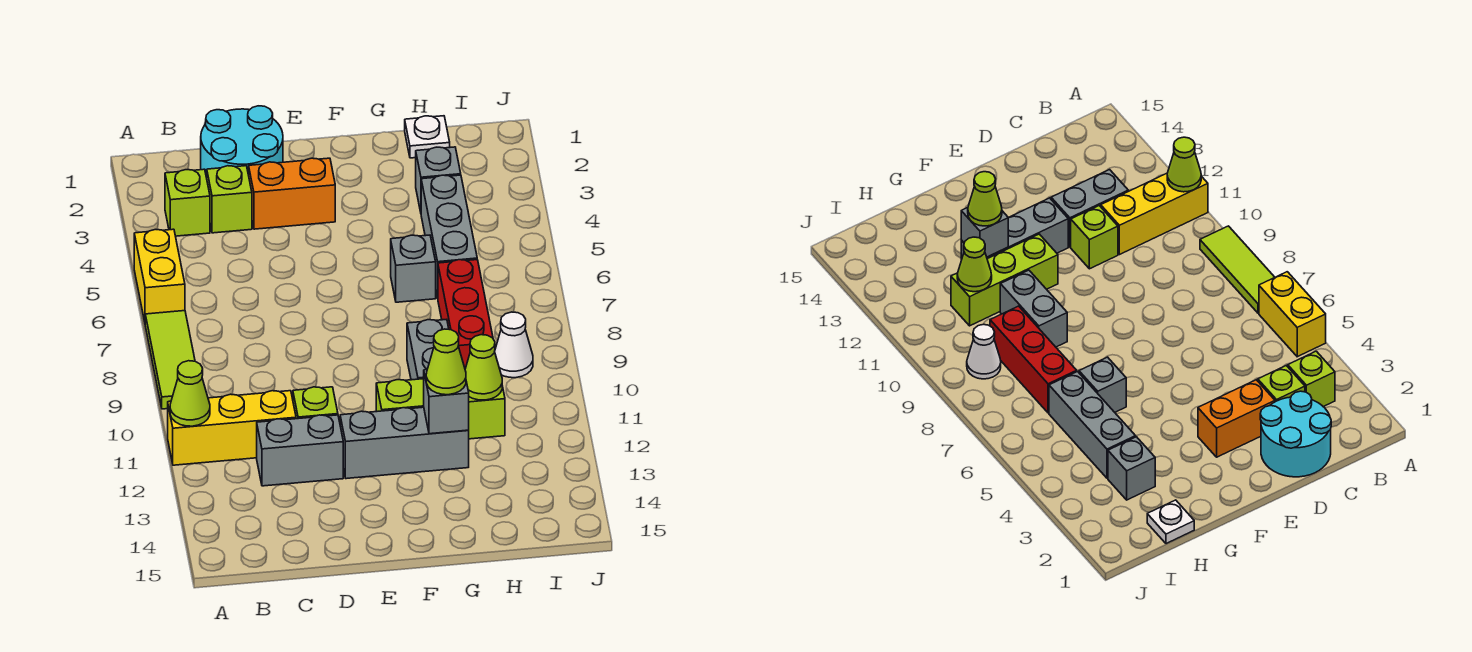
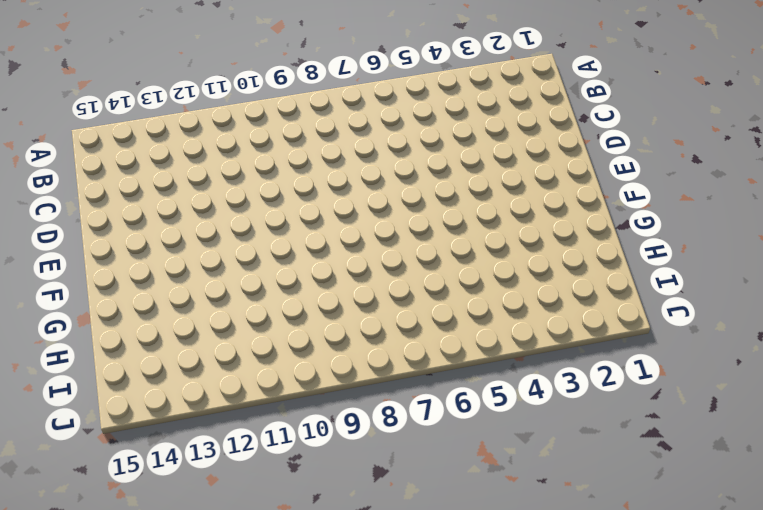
none -> yellow 1x2 brick [134,229,185,322]
none -> lime 1x3 tile [145,311,195,409]
none -> yellow 1x3 brick [168,391,296,465]

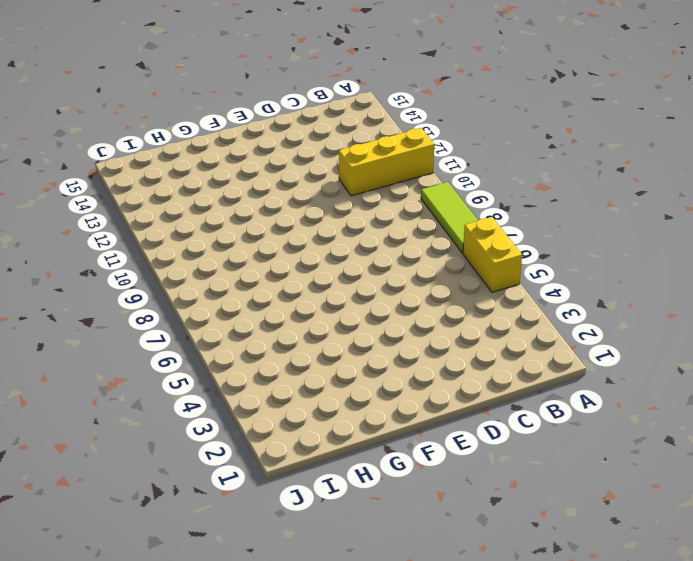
none -> lime 1x1 brick [165,169,210,236]
none -> cyan 2x2 round brick [201,106,283,178]
none -> lime 1x1 brick [207,166,252,233]

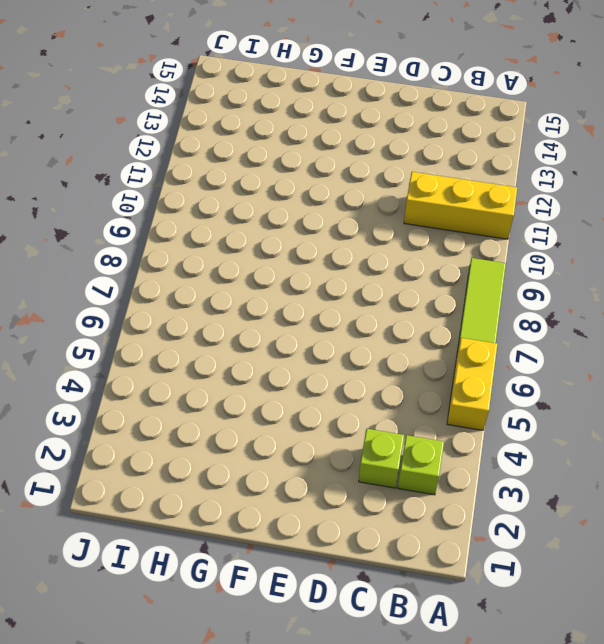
none -> cyan 2x2 round brick [201,106,283,178]
none -> grey 1x2 brick [257,415,343,486]
none -> orange 1x2 brick [249,158,335,229]

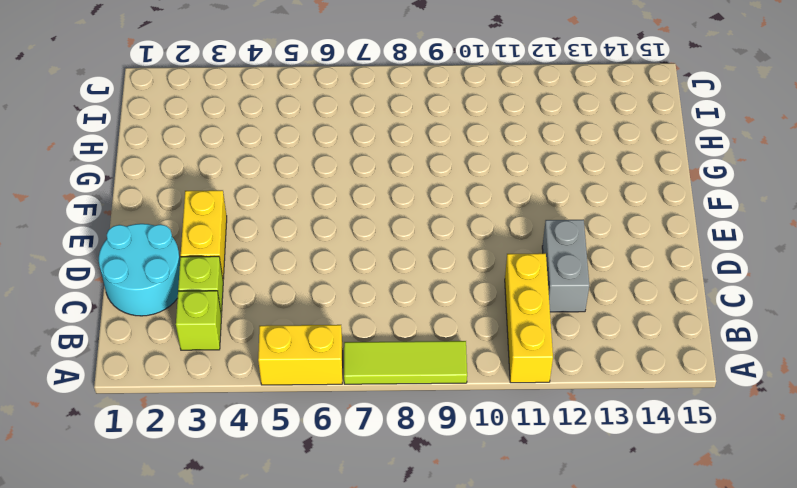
yellow 1x2 brick [181,190,227,279] -> orange 1x2 brick [249,158,335,229]
none -> lime 1x1 brick [293,387,338,419]
none -> grey 1x3 brick [340,407,469,479]
none -> lime 1x3 brick [376,379,505,439]

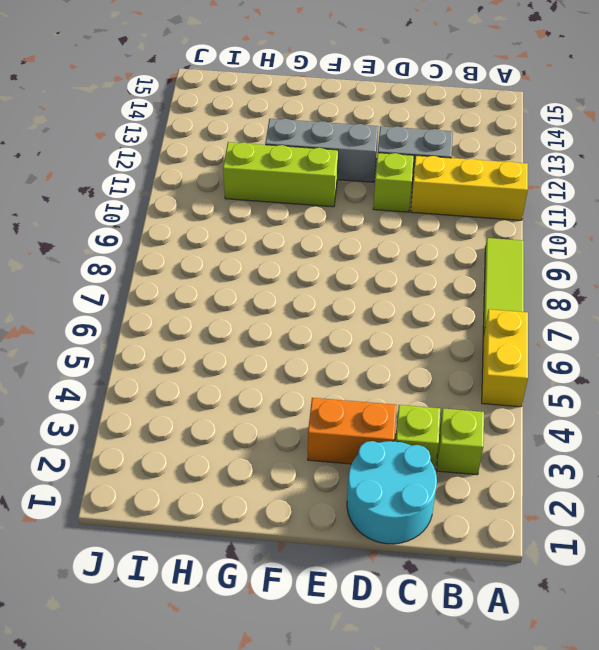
none -> grey 1x1 brick [391,235,436,302]
none -> grey 1x2 brick [407,319,449,380]
none -> white 1x1 plate [405,116,450,158]

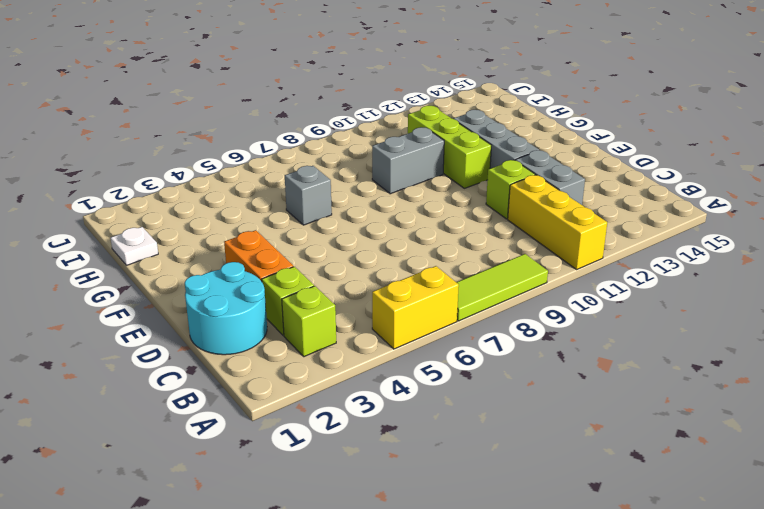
none -> grey 1x1 brick [416,147,461,212]
none -> grey 1x3 brick [421,175,477,298]
none -> red 1x3 brick [438,260,493,369]

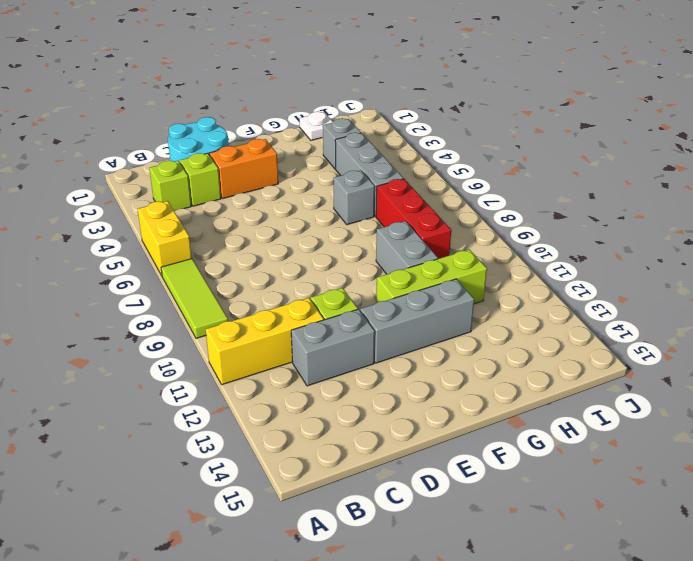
none -> white 1x1 cone [495,312,533,378]
none -> lime 1x1 cone [170,361,210,426]
none -> grey 1x1 brick [424,370,469,434]

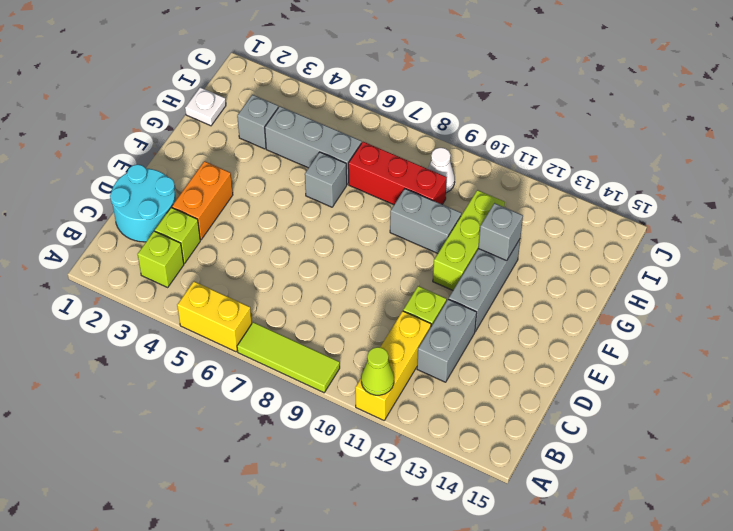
none -> lime 1x1 cone [465,335,502,400]
none -> lime 1x1 cone [426,329,466,395]

